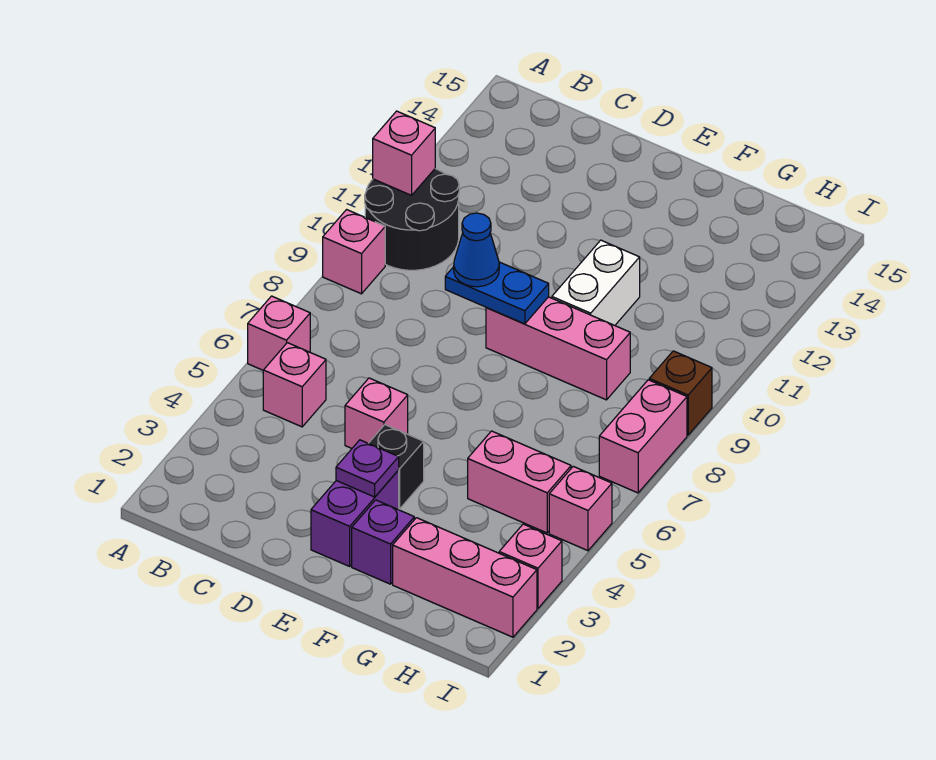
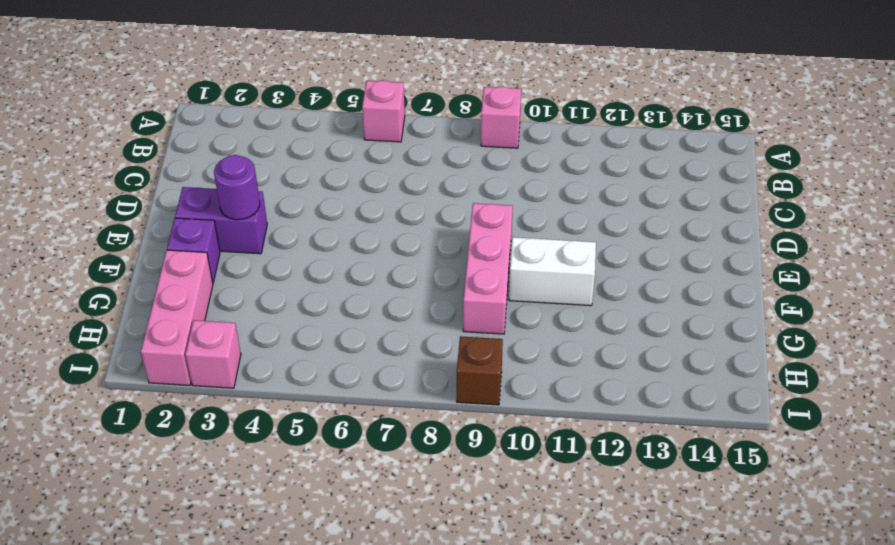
purple 1x1 round brick [214,155,260,220] -> purple 1x1 plate [336,440,399,497]
none -> black 2x2 round brick [365,169,459,270]
none -> pink 1x1 brick [263,343,326,427]
none -> pink 1x1 brick [345,378,408,448]

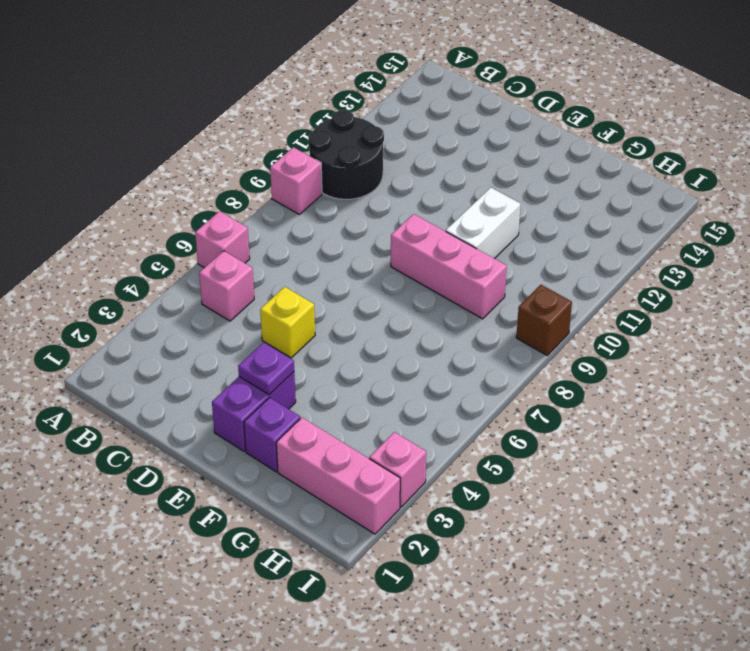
yellow 1x1 brick [260,287,315,358] -> pink 1x1 brick [345,378,408,448]
none -> black 1x1 brick [369,425,424,509]
none -> pink 1x2 brick [468,431,571,533]
none -> pink 1x1 brick [549,466,612,551]

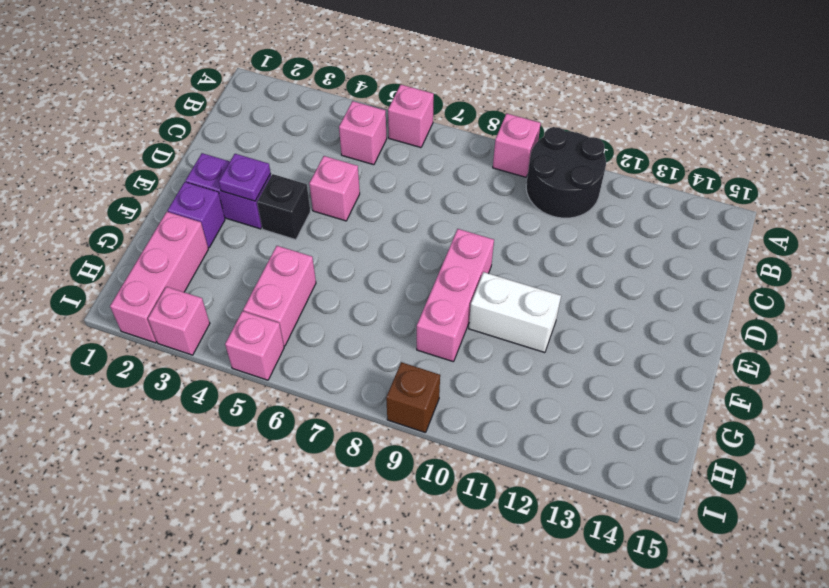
none -> pink 1x2 brick [599,380,687,493]
none -> pink 1x1 brick [373,111,435,195]
none -> blue 1x2 plate [445,262,549,324]

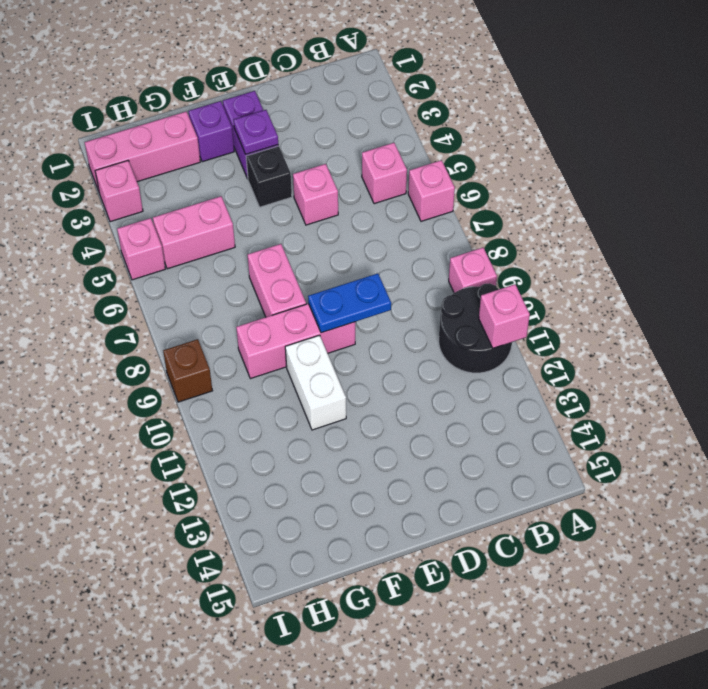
pink 1x2 brick [248,244,306,317] -> pink 1x2 brick moved to [599,380,687,493]
none -> blue 1x1 cone [454,213,499,287]

